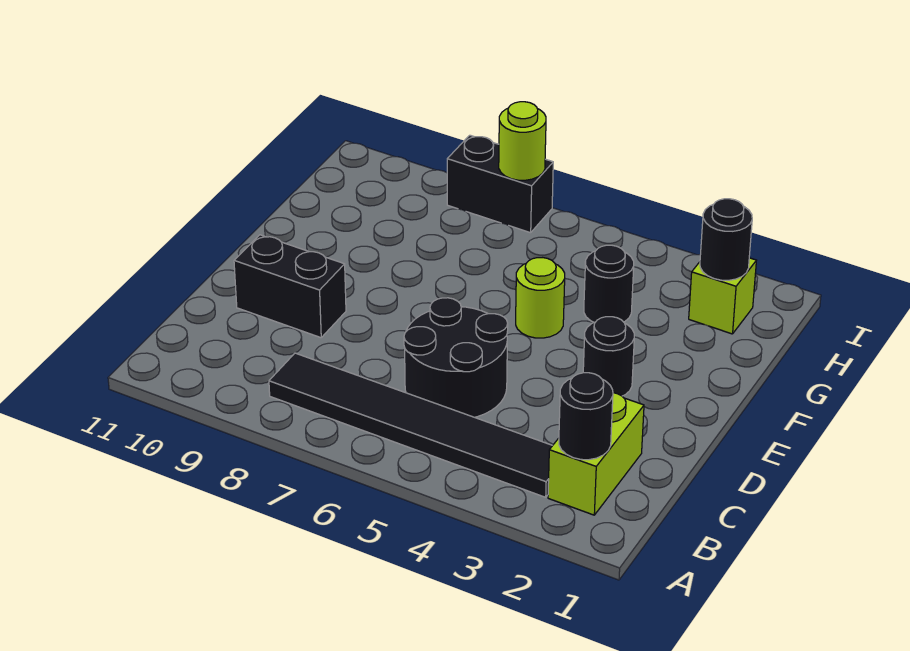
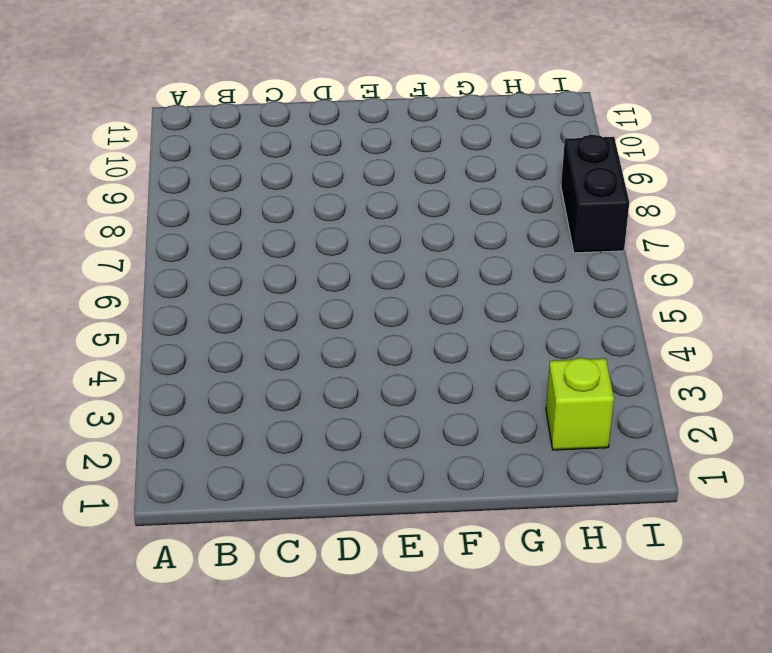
none -> lime 1x2 brick [548,393,644,515]
none -> black 1x6 tile [269,353,553,497]
none -> black 2x2 round brick [404,298,508,417]

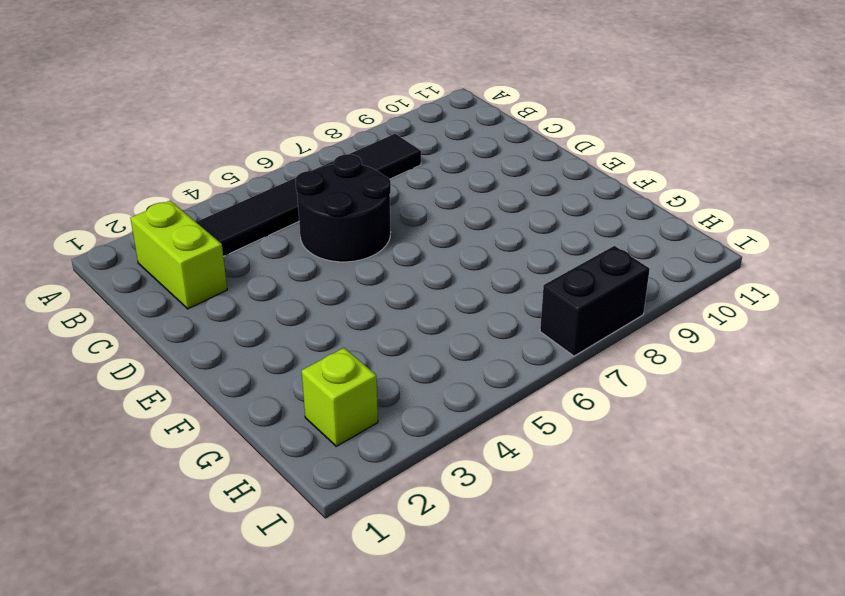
none -> black 1x2 brick [234,235,346,338]
none -> black 1x1 round brick [583,317,634,396]
none -> lime 1x1 round brick [516,258,565,338]

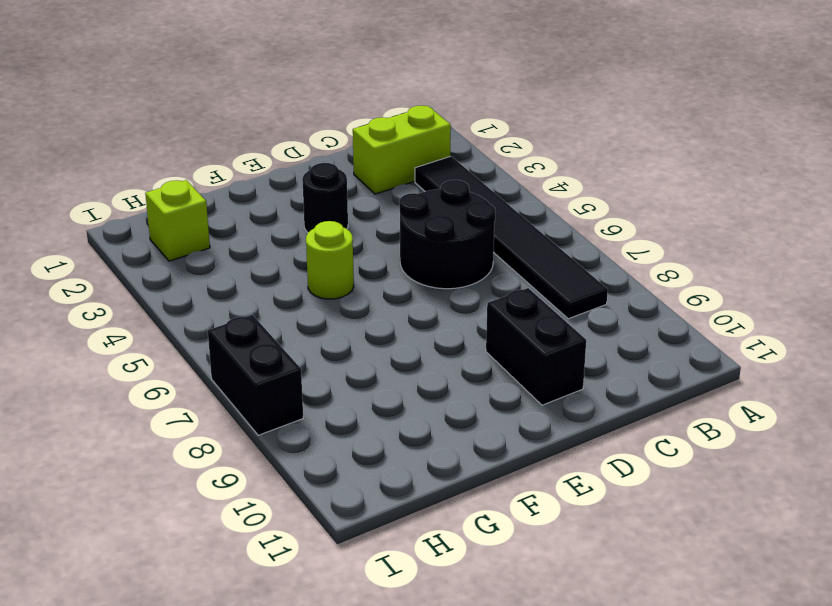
none -> black 1x1 round brick [584,245,634,322]
none -> black 1x1 round brick [559,373,613,460]
none -> black 1x1 round brick [700,199,752,280]

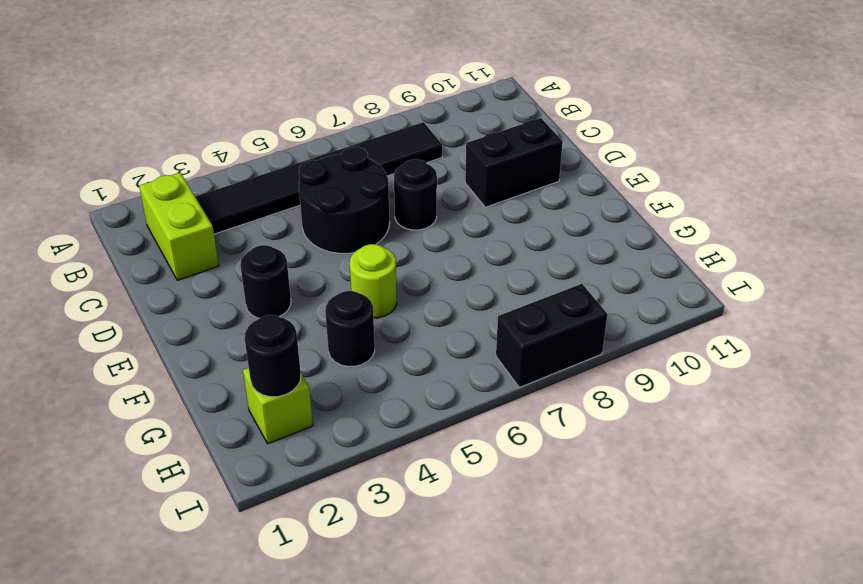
black 1x1 round brick [394,159,437,230] -> black 1x1 round brick moved to [559,373,613,460]
none -> lime 1x1 round brick [499,102,546,180]

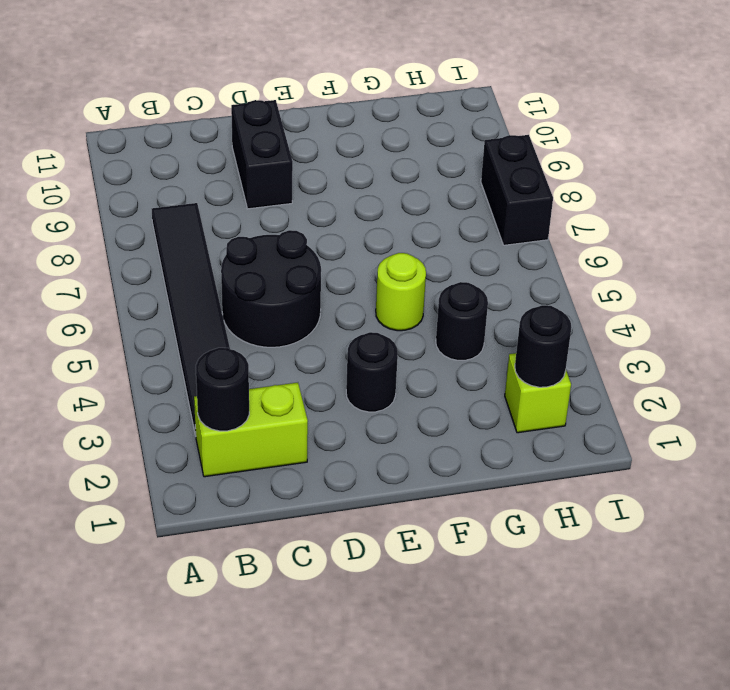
none -> lime 1x1 round brick [499,102,546,180]

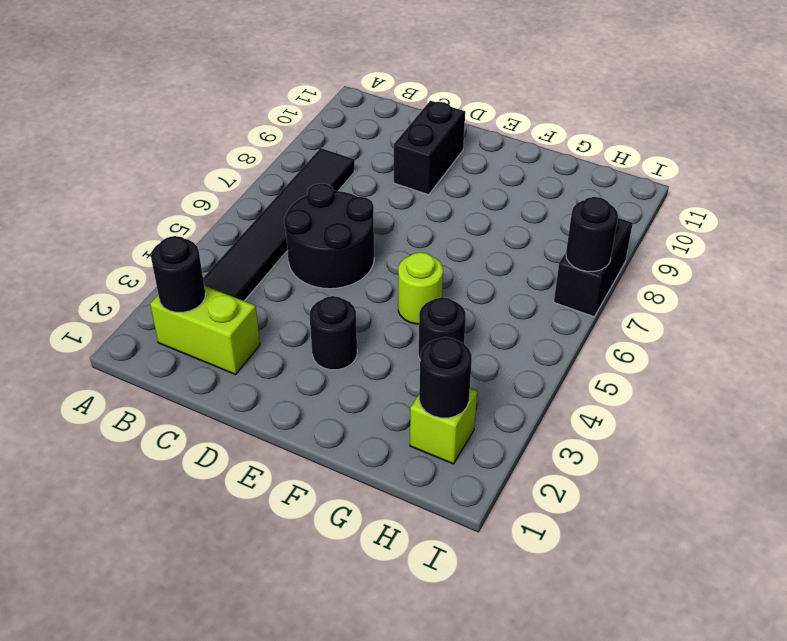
black 1x1 round brick [566,197,618,271] -> lime 1x1 round brick [499,102,546,180]

